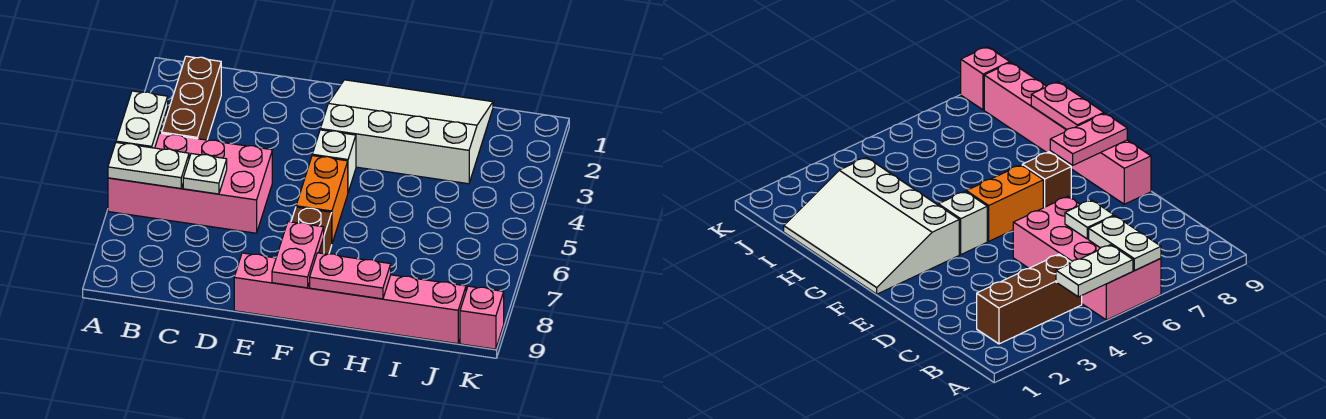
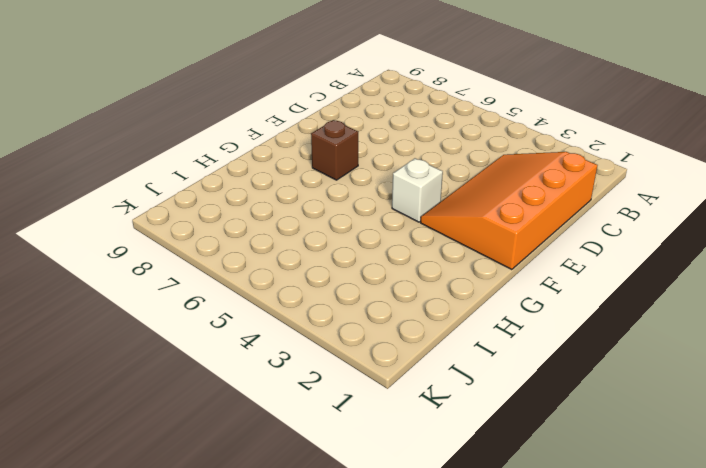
orange 3x4 slope [421,152,598,270] -> white 3x4 slope [320,80,493,184]
none -> pink 2x4 brick [108,133,272,233]
none -> brown 1x3 brick [162,56,221,140]
none -> pink 1x6 brick [234,253,466,344]

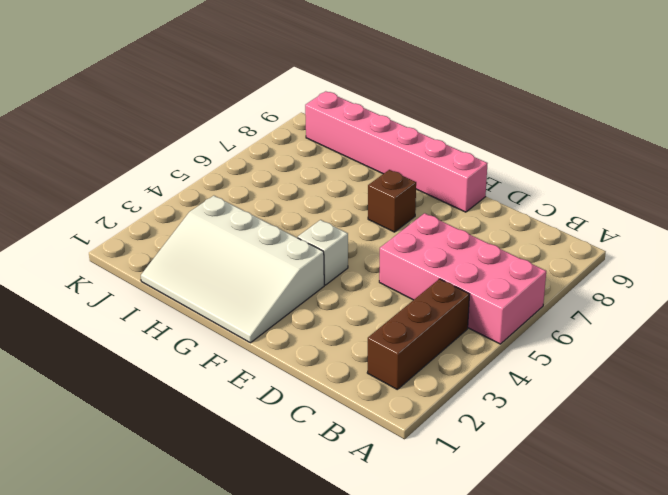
none -> orange 1x2 brick [296,156,348,243]
none -> pink 1x1 brick [460,286,504,349]
none -> white 1x2 plate [116,91,168,148]

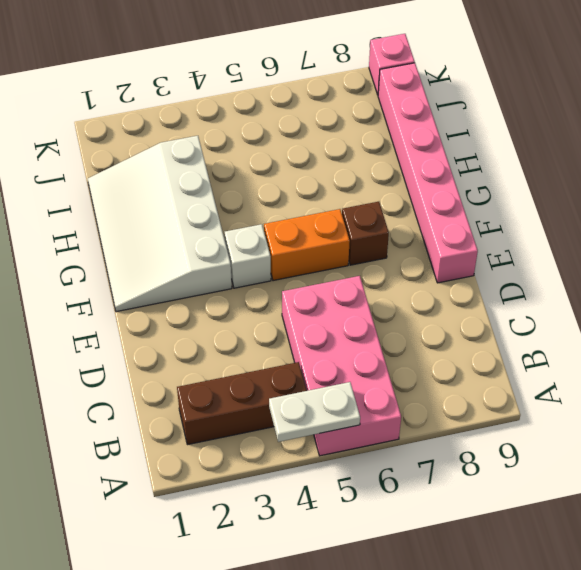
none -> white 1x2 plate [108,143,189,189]
none -> white 1x1 plate [183,154,227,194]
none -> pink 1x2 plate [272,222,324,288]

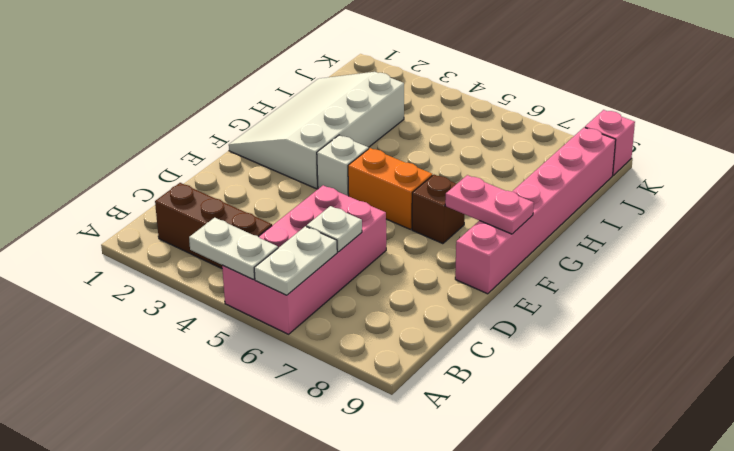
none -> pink 1x2 plate [310,253,391,299]

